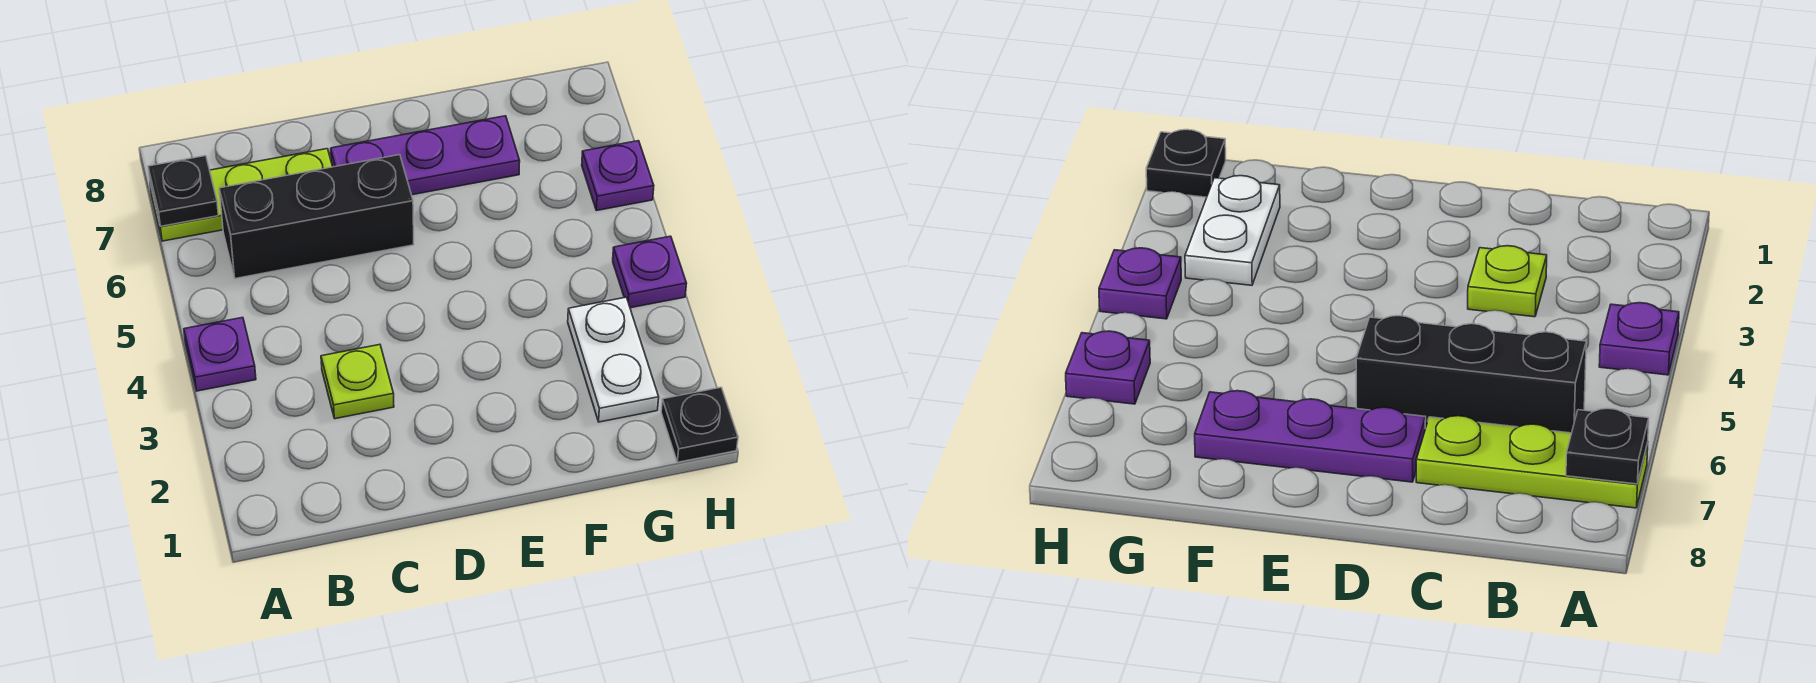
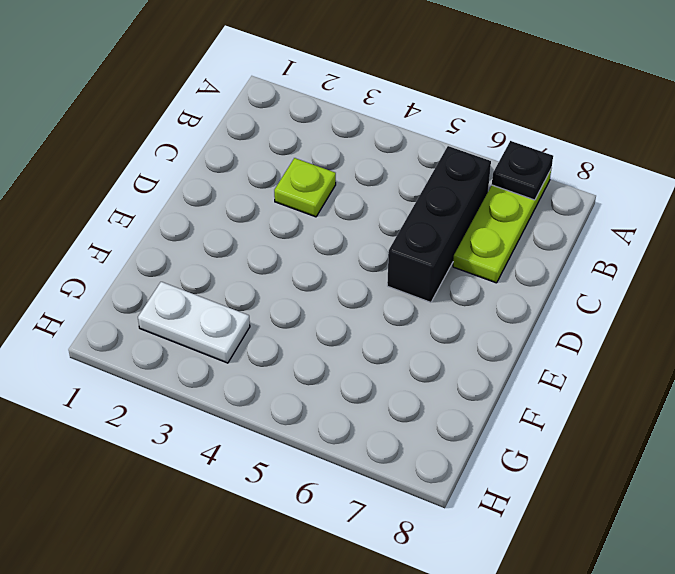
none -> purple 1x1 plate [184,317,256,391]
none -> purple 1x3 plate [331,116,520,195]

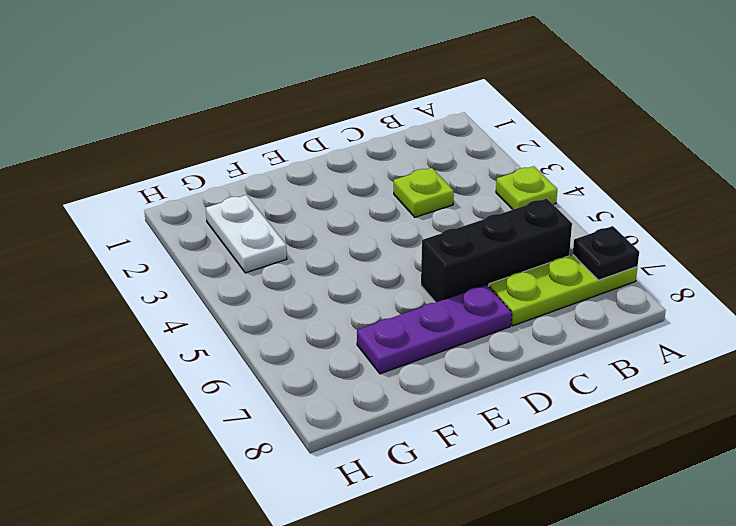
lime 1x1 plate [496,166,557,210] -> purple 1x1 plate [184,317,256,391]
none -> black 1x1 plate [661,387,738,462]
none -> purple 1x1 plate [613,236,687,308]

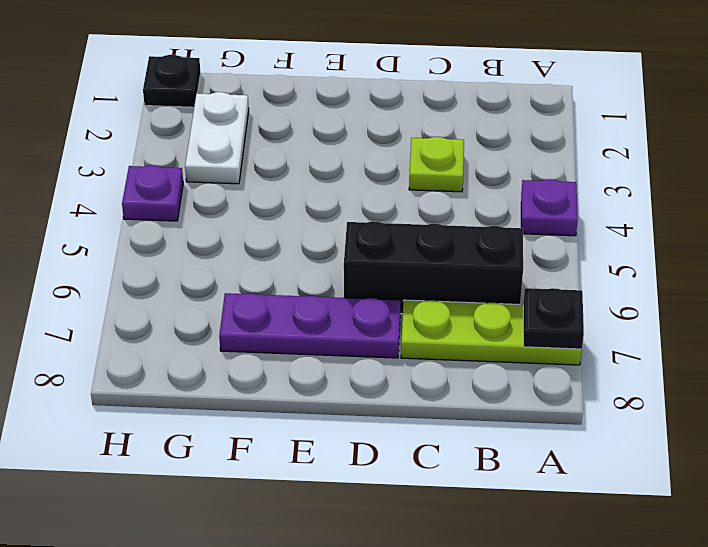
none -> purple 1x1 plate [582,141,654,211]

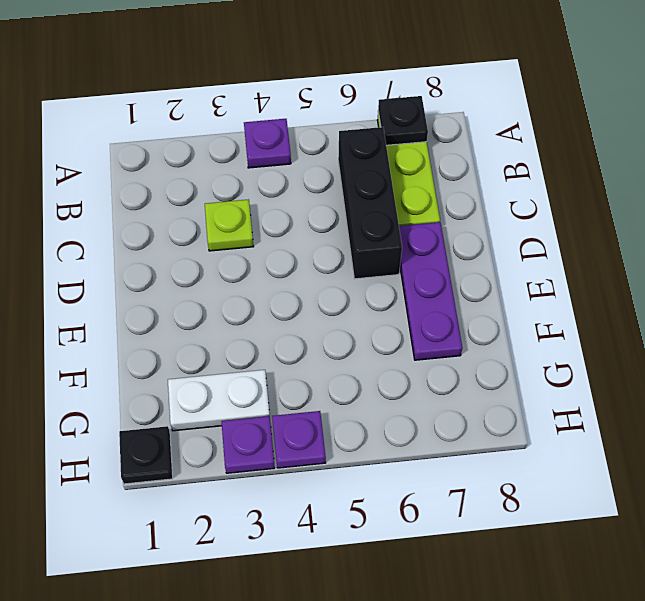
purple 1x1 plate [221,416,275,473] -> purple 1x1 plate moved to [582,141,654,211]

